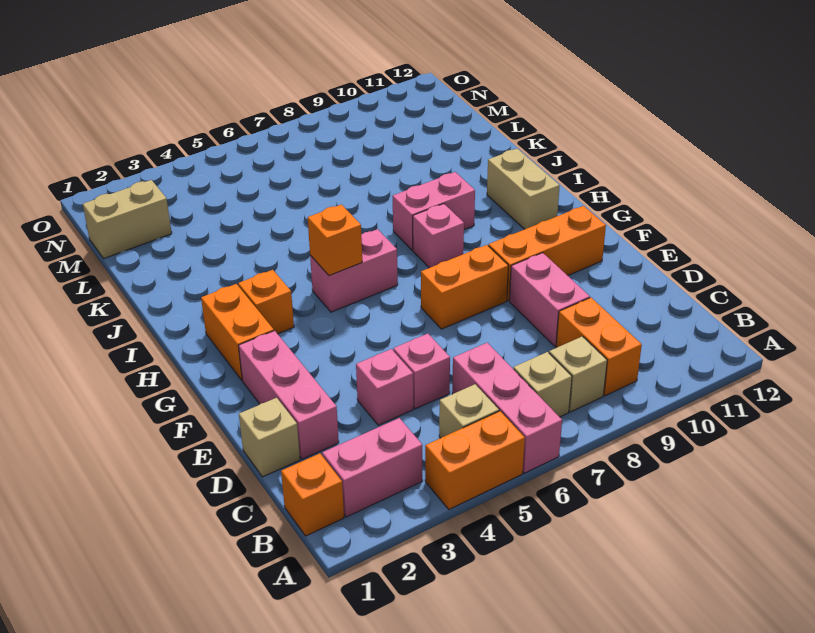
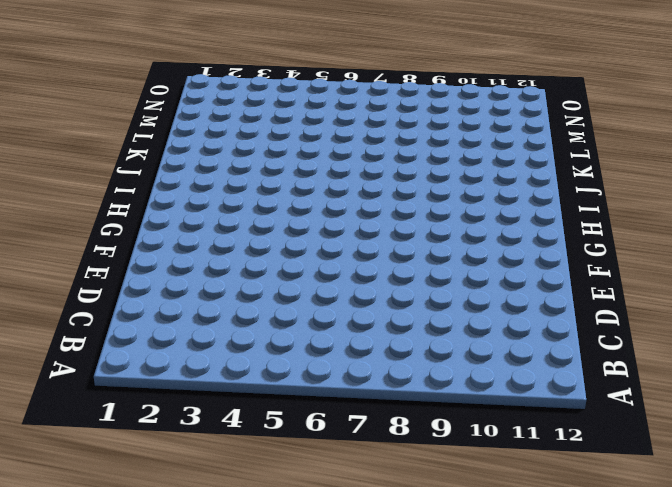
none -> orange 1x2 brick [425,411,525,509]
none -> pink 1x3 brick [452,343,562,473]
none -> orange 1x1 brick [281,454,344,536]

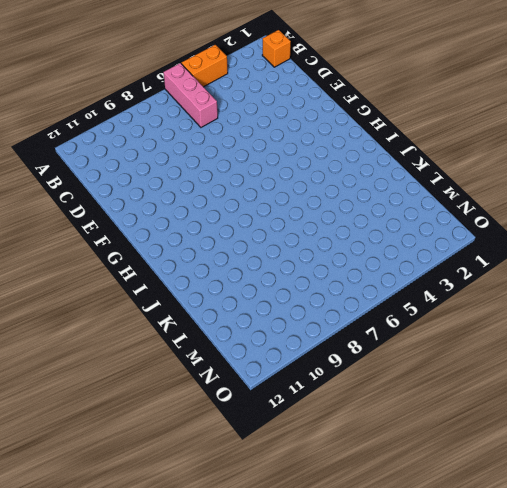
none -> pink 1x2 brick [322,418,422,517]
none -> tan 1x1 brick [439,384,499,438]
none -> tan 1x1 brick [513,352,572,417]

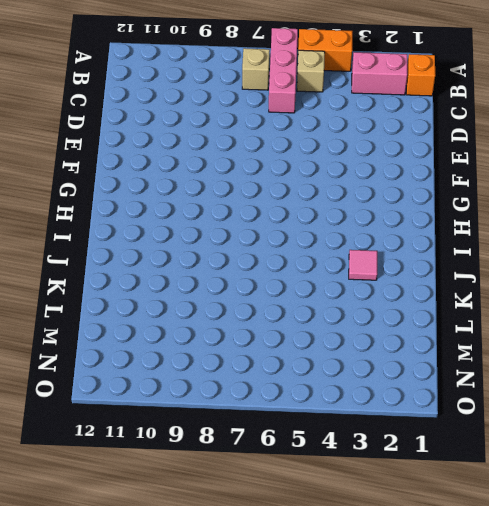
pink 1x1 tile [349,250,377,280] -> none
none -> tan 1x1 brick [549,336,607,412]
none -> orange 1x2 brick [556,298,642,396]
none -> tan 1x1 brick [239,398,300,477]

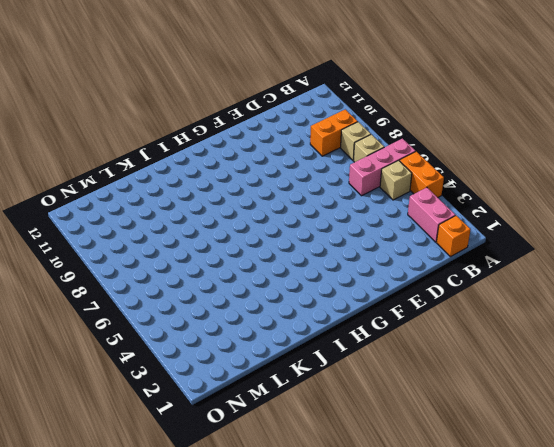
none -> tan 1x1 brick [239,398,300,477]
none -> pink 1x3 brick [238,331,339,459]
none -> pink 1x1 brick [356,349,413,425]

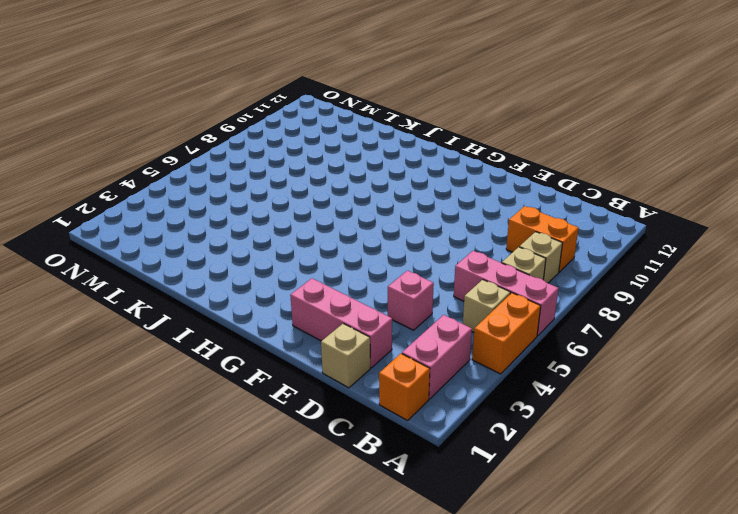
none -> pink 1x1 brick [393,334,450,409]
none -> pink 1x2 brick [509,253,590,346]
none -> orange 1x2 brick [421,245,508,329]

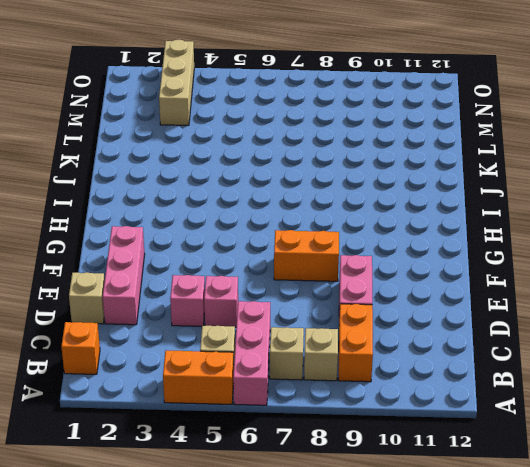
tan 1x3 brick [159,40,194,125] -> none
none -> pink 1x2 brick [322,418,422,517]
none -> orange 1x3 brick [488,206,606,301]
none -> orange 1x2 brick [201,284,274,380]

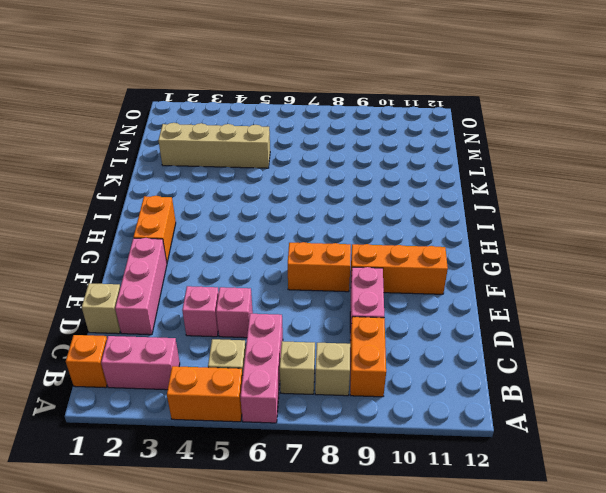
tan 1x4 brick [158,123,270,168] -> none
none -> orange 1x1 brick [238,270,294,334]
none -> pink 1x2 brick [310,229,398,312]
none -> pink 1x1 brick [413,204,464,268]

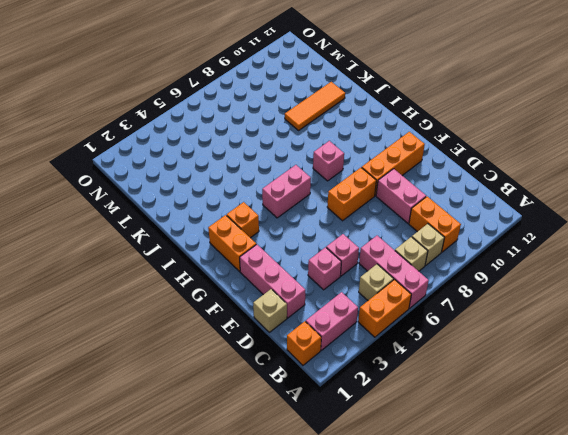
orange 1x3 tile [285,82,345,130] -> none
none -> tan 1x2 brick [487,149,560,229]
none -> pink 1x2 brick [393,172,475,250]
none -> tan 1x2 brick [83,180,172,258]

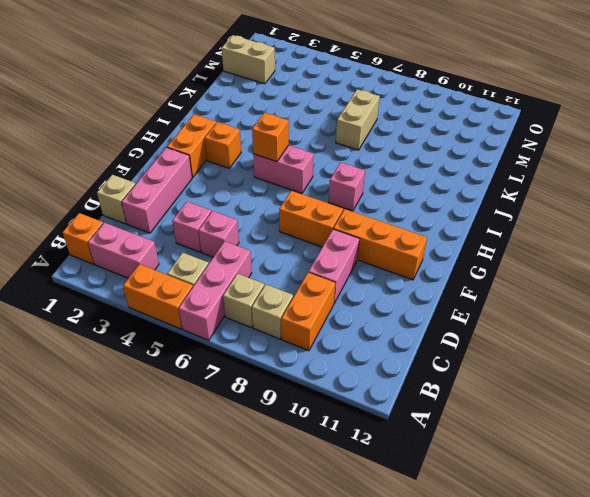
tan 1x2 brick [336,89,380,150] -> tan 1x2 brick moved to [487,149,560,229]
none -> pink 1x2 brick [393,172,475,250]

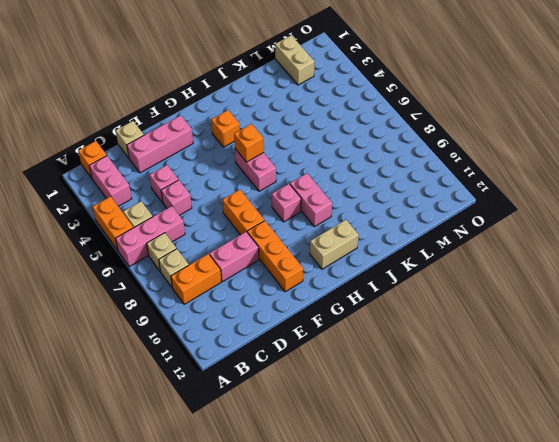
none -> orange 1x2 brick [201,284,274,380]

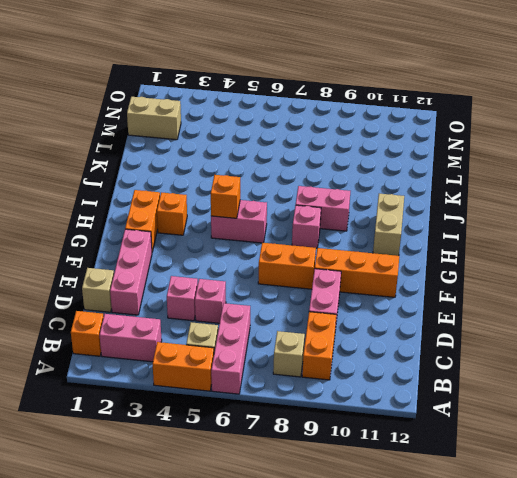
none -> tan 1x1 brick [513,352,572,417]

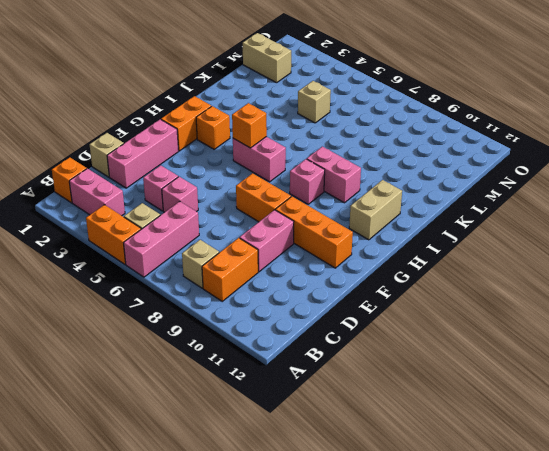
tan 1x1 brick [298,81,331,123] -> tan 1x1 brick moved to [513,352,572,417]

